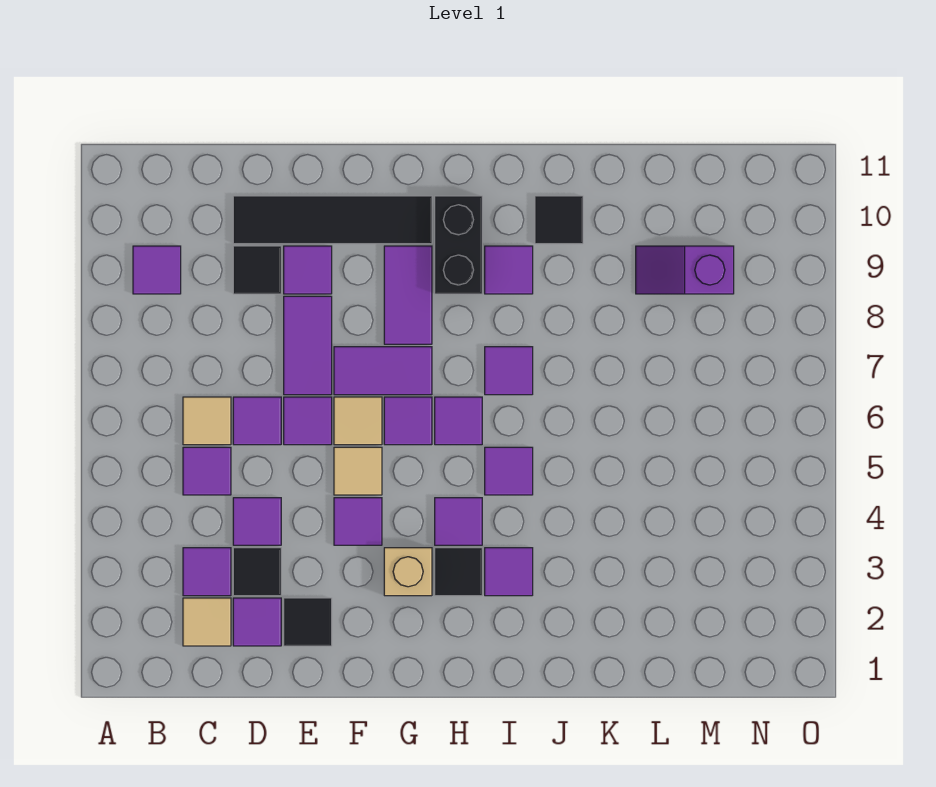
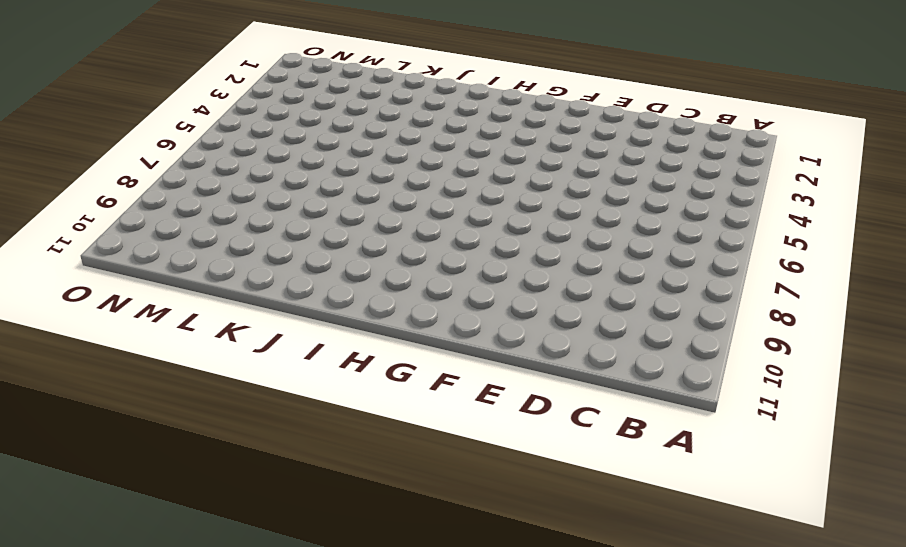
none -> purple 1x1 tile [133,246,181,294]
none -> tan 1x1 tile [183,598,231,646]
none -> purple 1x1 tile [183,548,231,596]
none -> purple 1x1 tile [183,447,231,495]

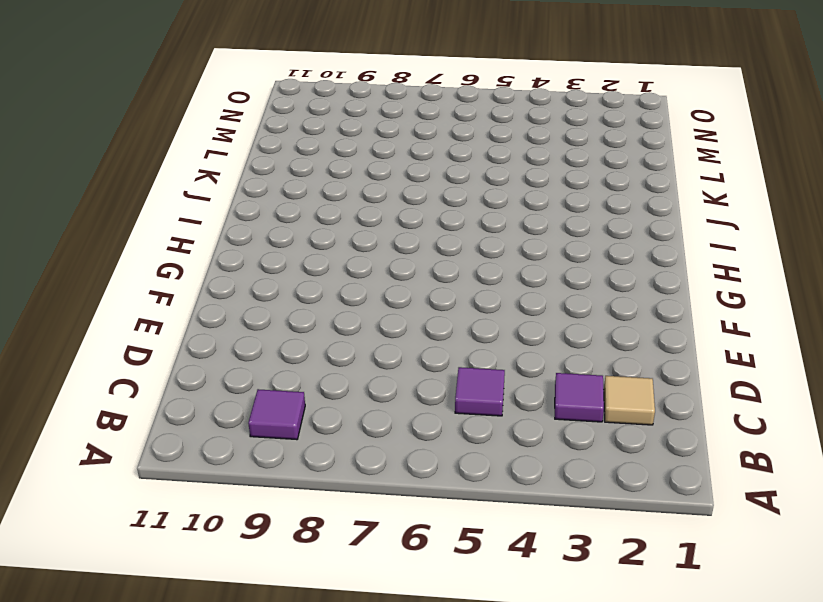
none -> tan 1x1 tile [183,397,231,445]
none -> purple 1x1 tile [233,598,281,646]
none -> black 1x1 tile [233,548,281,596]
none -> purple 1x1 tile [233,498,281,545]

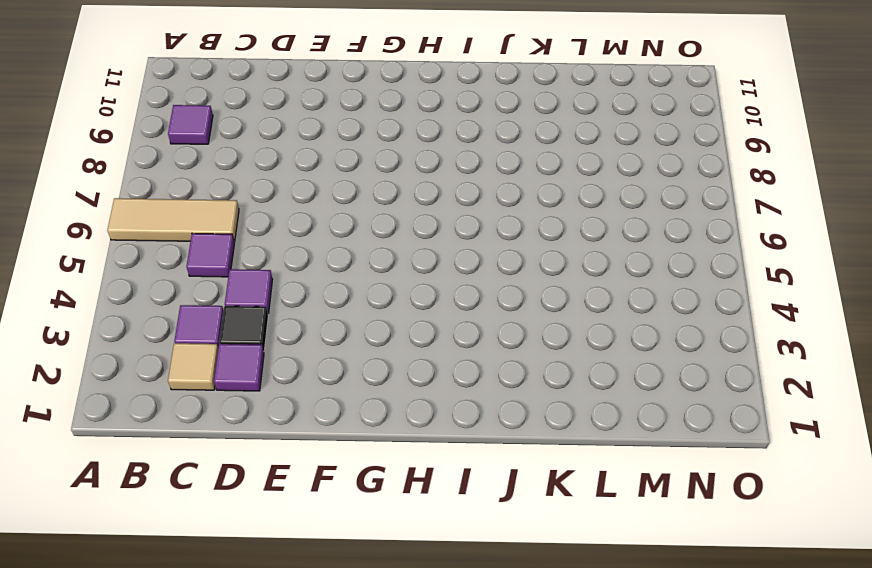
tan 1x3 tile [107,198,239,242] -> tan 1x1 tile [183,397,231,445]
none -> purple 1x1 tile [233,397,281,445]
none -> black 1x1 tile [233,246,281,294]
none -> black 1x4 tile [233,196,432,244]
none -> black 1x1 tile [284,598,332,646]

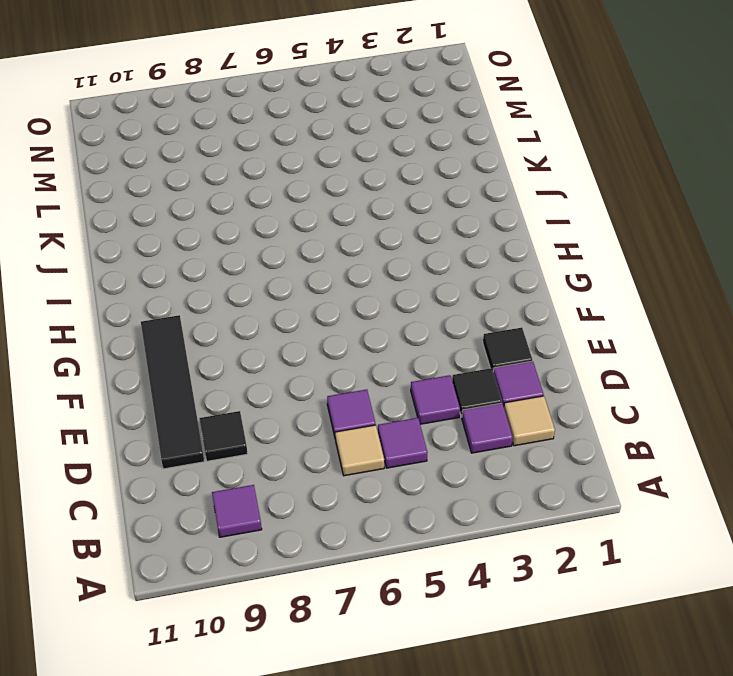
none -> purple 1x1 tile [284,397,332,445]
none -> purple 1x2 tile [284,296,332,395]
none -> purple 1x1 tile [284,246,332,294]
none -> purple 1x1 tile [334,498,382,545]

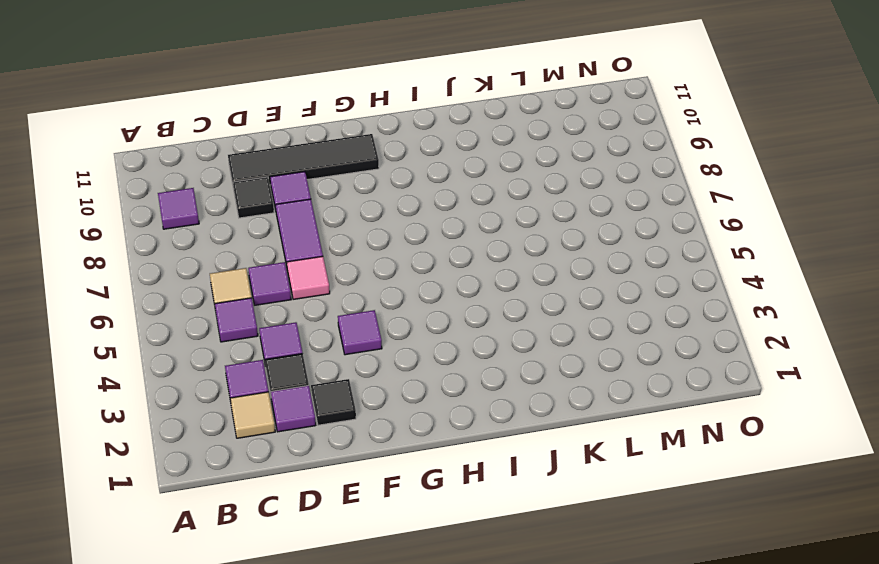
pink 1x1 tile [287,256,330,300] -> purple 1x1 tile [284,397,332,445]
none -> tan 1x1 tile [334,447,382,495]
none -> tan 1x1 tile [334,397,382,445]
none -> purple 1x2 tile [334,347,432,395]
none -> tan 1x1 brick [384,548,432,596]

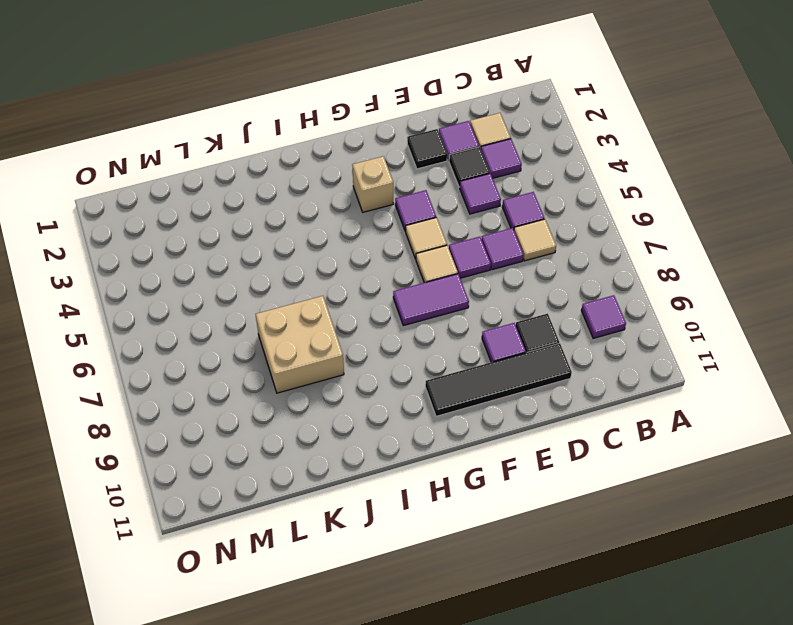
tan 2x2 brick [256,296,344,393] -> none
none -> purple 1x2 tile [284,296,332,395]
none -> purple 1x1 tile [384,397,432,445]
none -> purple 1x2 tile [384,246,432,344]
none -> black 1x1 tile [435,548,482,596]

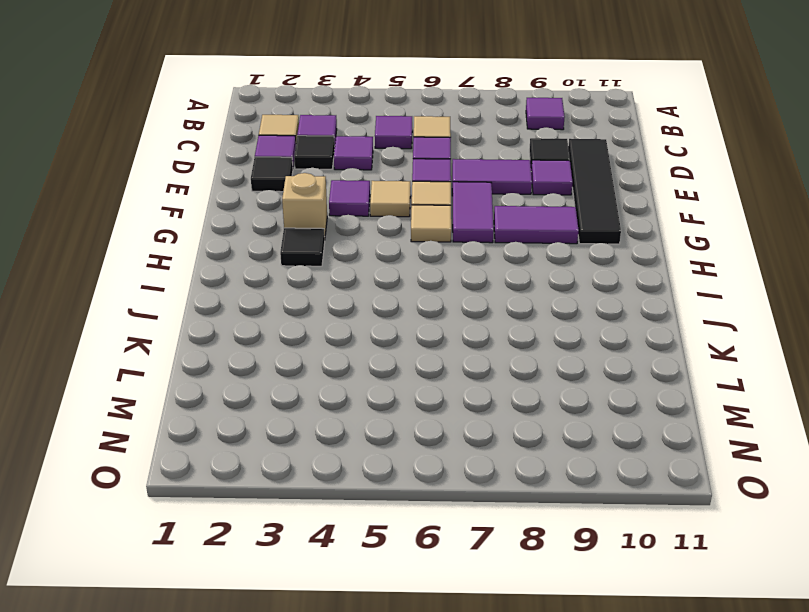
tan 1x1 tile [411,205,451,242] -> purple 1x1 tile [384,397,432,445]
none -> purple 1x1 tile [435,498,482,545]
none -> purple 1x1 tile [435,397,482,445]
none -> black 1x2 brick [435,196,482,294]
none -> purple 1x1 tile [485,548,533,596]

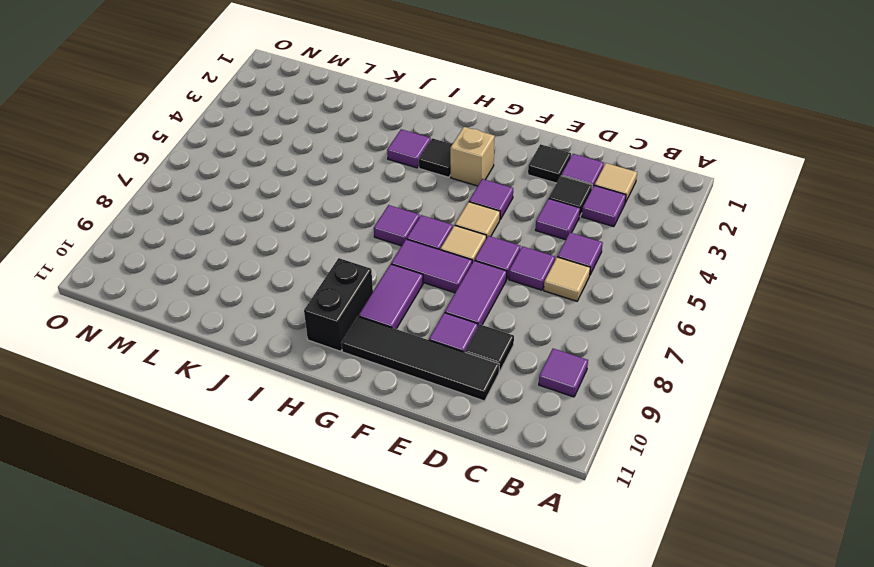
none -> purple 1x1 tile [435,498,482,545]
none -> purple 1x1 tile [485,447,533,495]
none -> purple 1x1 tile [485,347,533,395]
none -> purple 1x1 tile [485,246,533,294]

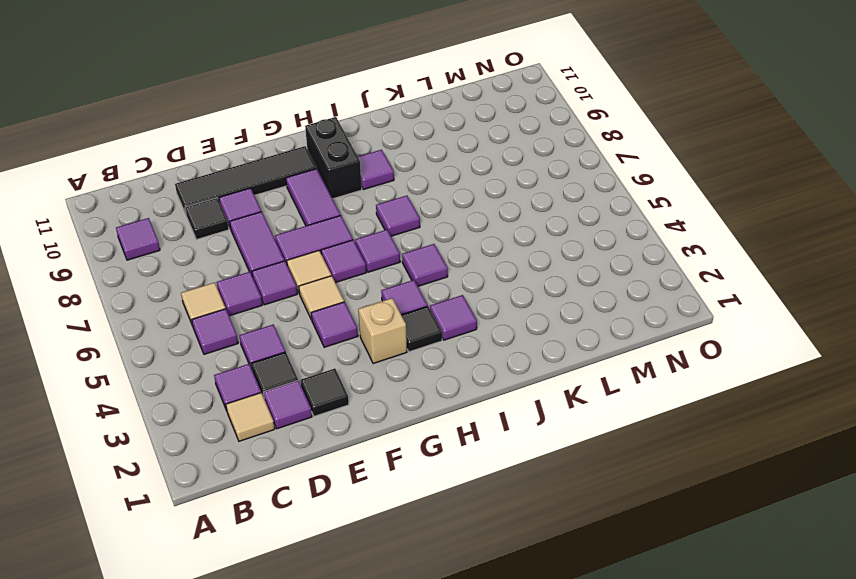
none -> black 1x1 tile [535,196,583,244]
none -> purple 1x2 slope [636,246,734,294]

